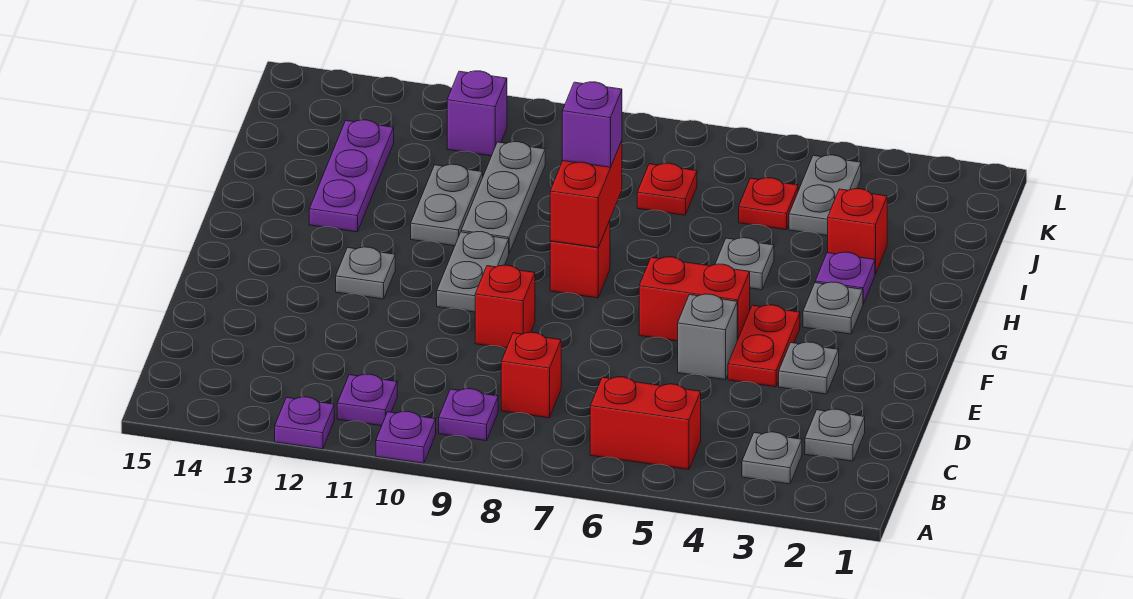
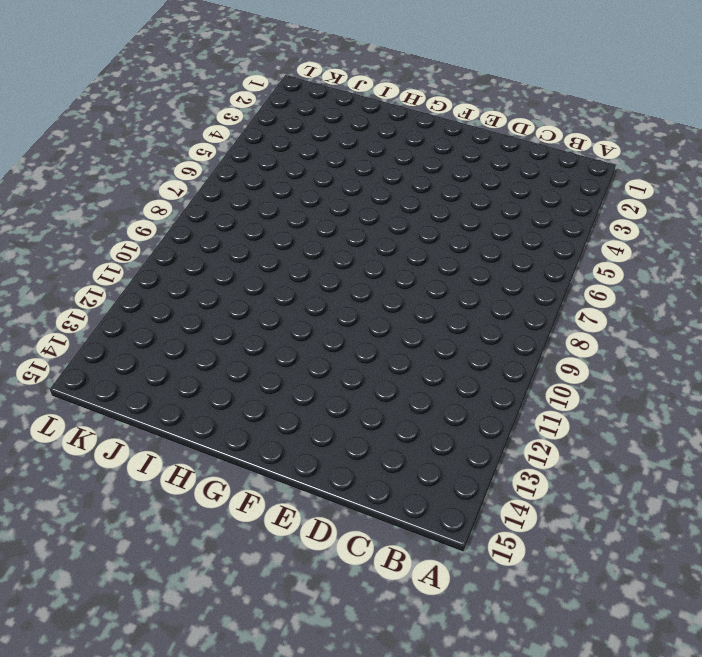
none -> purple 1x1 plate [376,411,436,463]
none -> purple 1x1 plate [275,397,334,449]
none -> grey 1x1 plate [742,432,802,484]

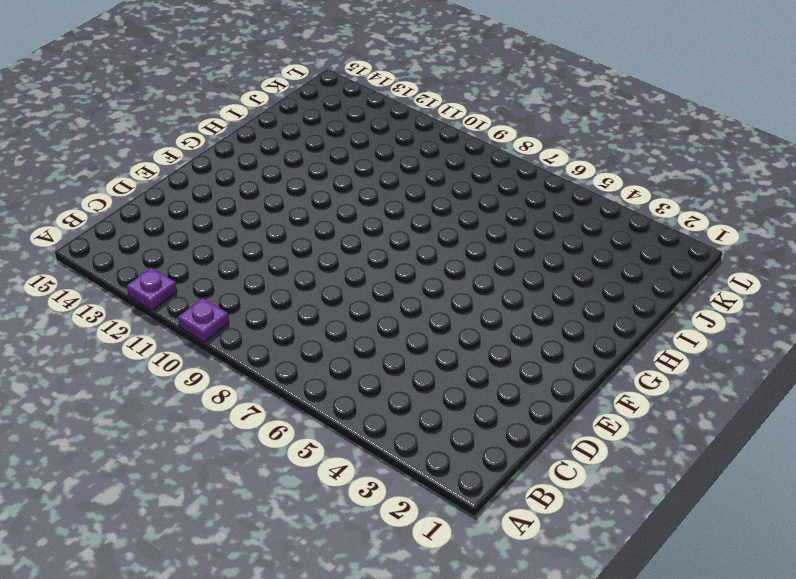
none -> grey 1x1 plate [742,432,802,484]
none -> red 1x2 brick [590,377,701,470]
none -> purple 1x1 plate [439,389,498,441]

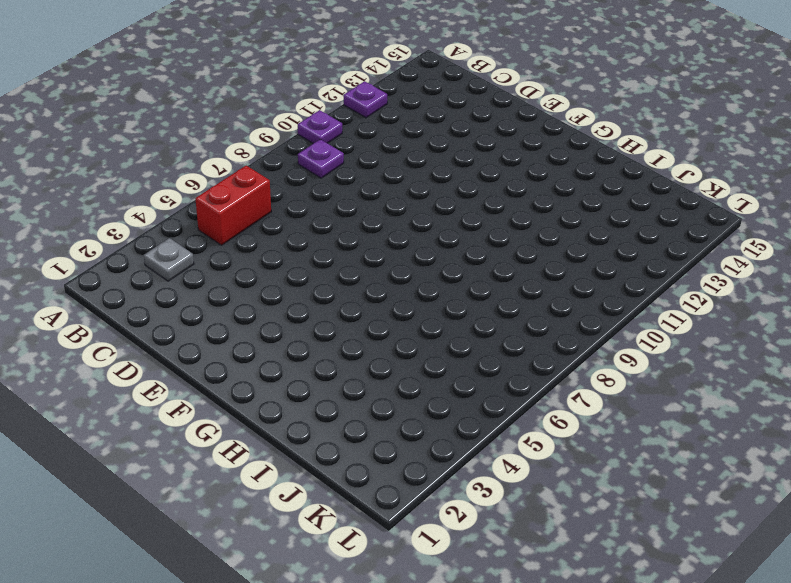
none -> purple 1x1 plate [337,374,397,426]
none -> grey 1x1 plate [805,409,865,461]
none -> red 1x1 brick [501,332,561,418]

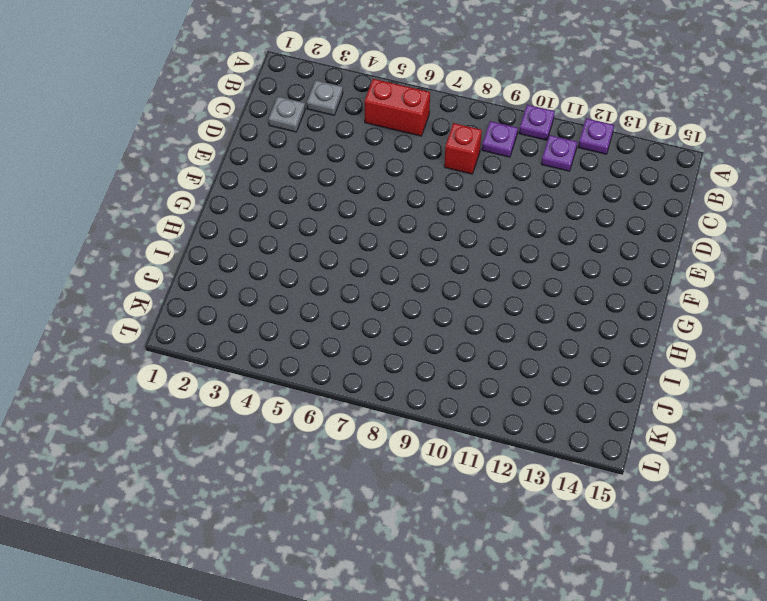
none -> grey 1x1 plate [779,342,839,394]
none -> red 1x2 plate [728,305,800,387]
none -> grey 1x1 brick [678,294,737,380]

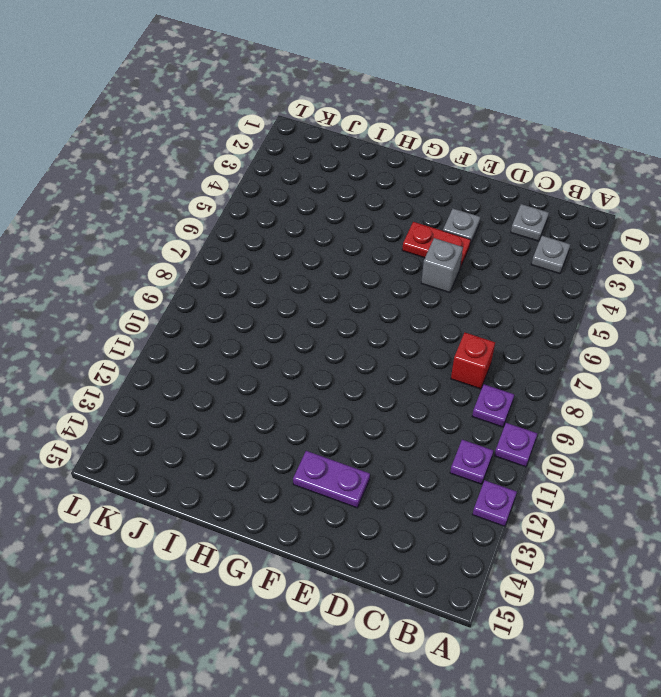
purple 1x2 plate [293,451,370,508] -> none
none -> red 1x2 brick [590,377,701,470]
none -> red 1x1 brick [475,265,535,348]
none -> red 1x2 brick [639,257,750,341]

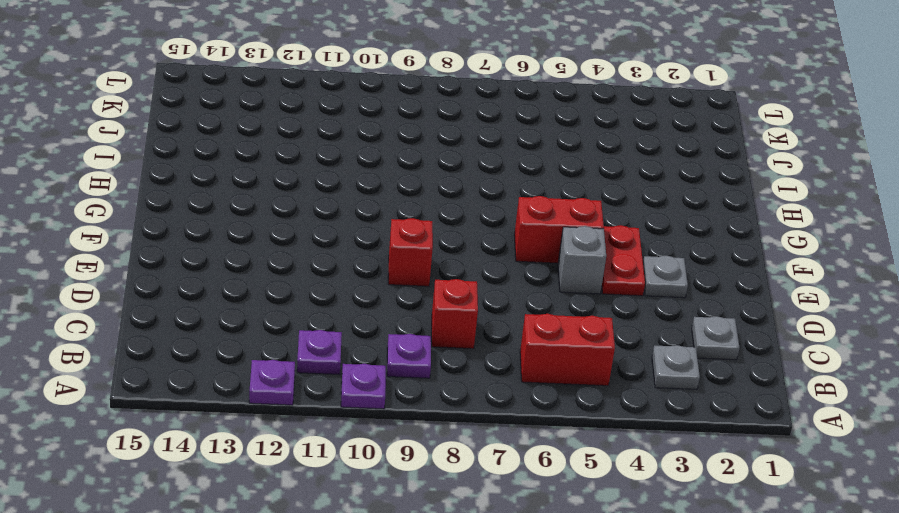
none -> grey 1x2 plate [437,232,509,312]
none -> grey 1x1 plate [336,247,395,299]
none -> grey 1x1 plate [803,282,863,334]

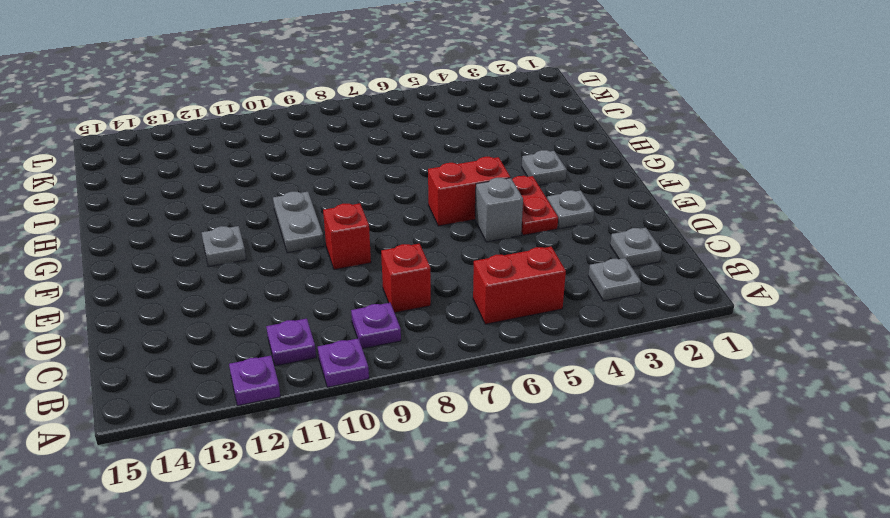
none -> red 1x1 brick [550,221,610,298]
none -> purple 1x1 plate [815,252,875,304]
none -> grey 1x1 plate [715,238,774,290]

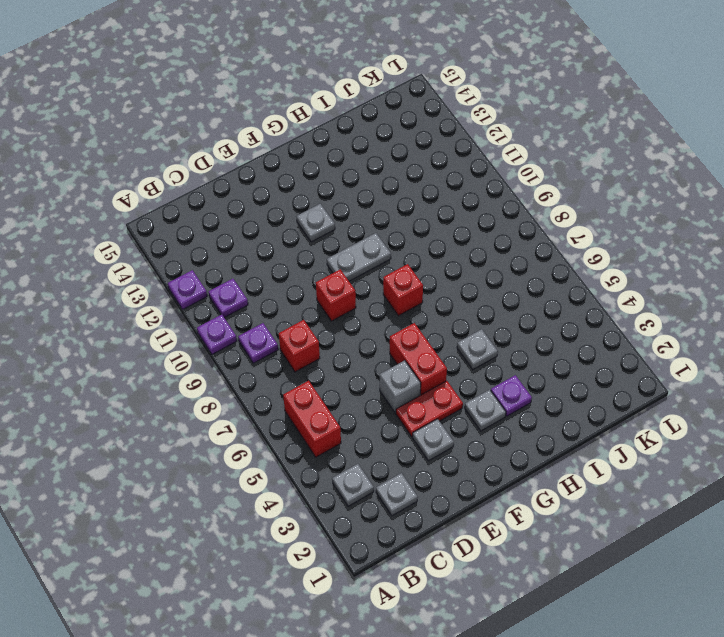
none -> grey 1x3 plate [461,142,545,253]
none -> grey 1x2 plate [411,164,483,246]
none -> purple 1x3 plate [309,120,394,232]

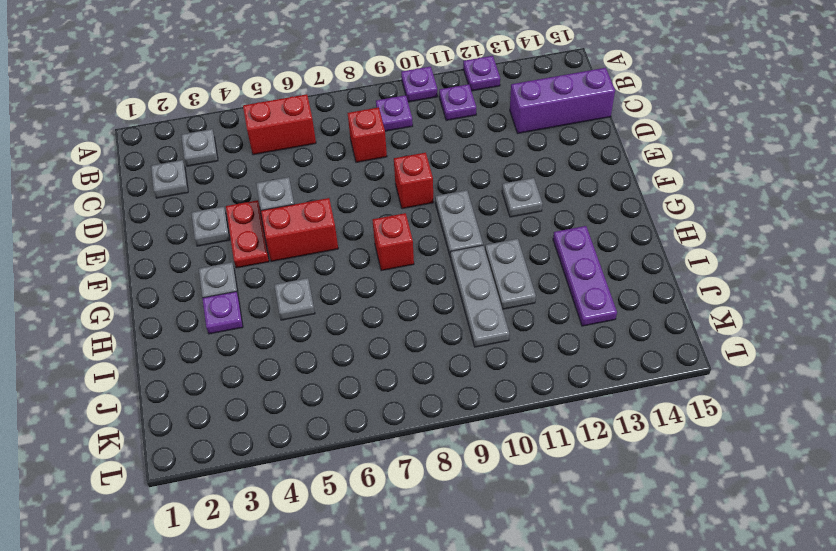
purple 1x3 brick [510,68,615,133] -> none
none -> red 1x1 brick [828,189,887,274]
none -> grey 1x2 plate [789,155,861,236]
none -> red 1x1 plate [739,178,798,230]

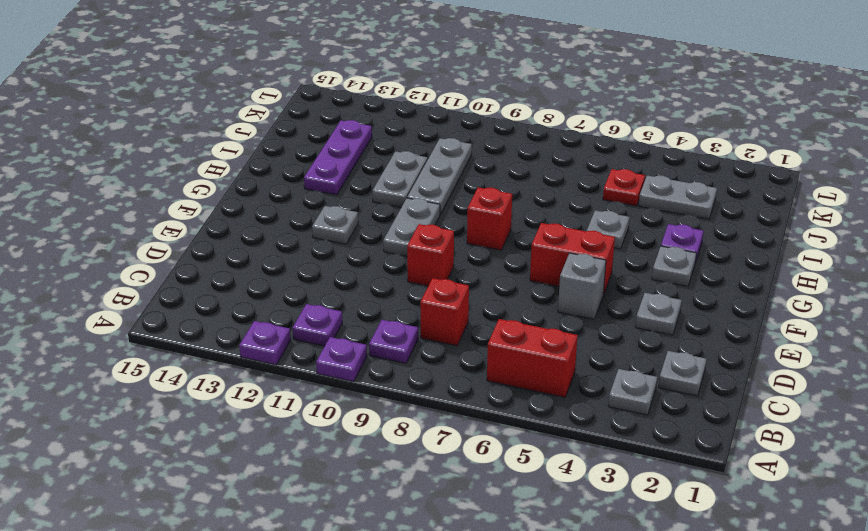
grey 1x2 plate [639,176,717,219] -> grey 1x2 plate turned to [789,155,861,236]
none -> red 1x2 plate [728,305,800,387]
none -> red 1x1 brick [828,189,887,274]
none -> red 1x1 plate [637,163,697,215]

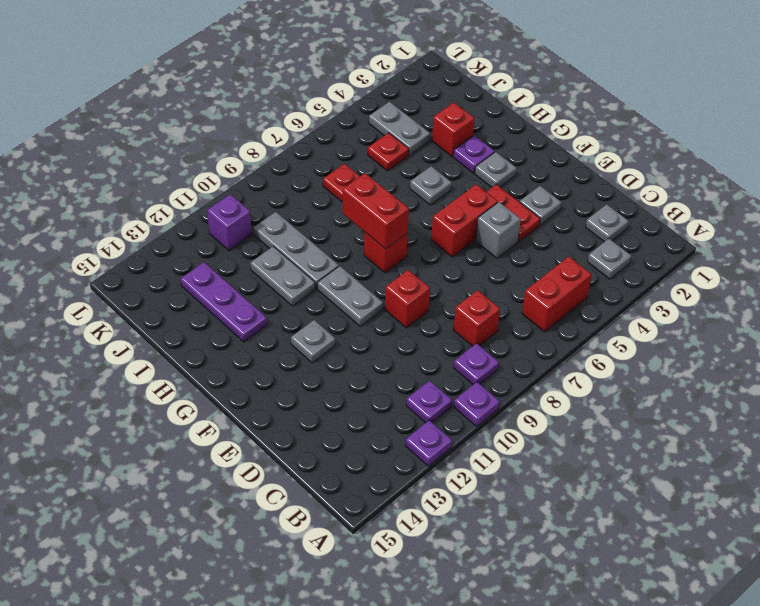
none -> purple 1x1 brick [562,82,622,167]

